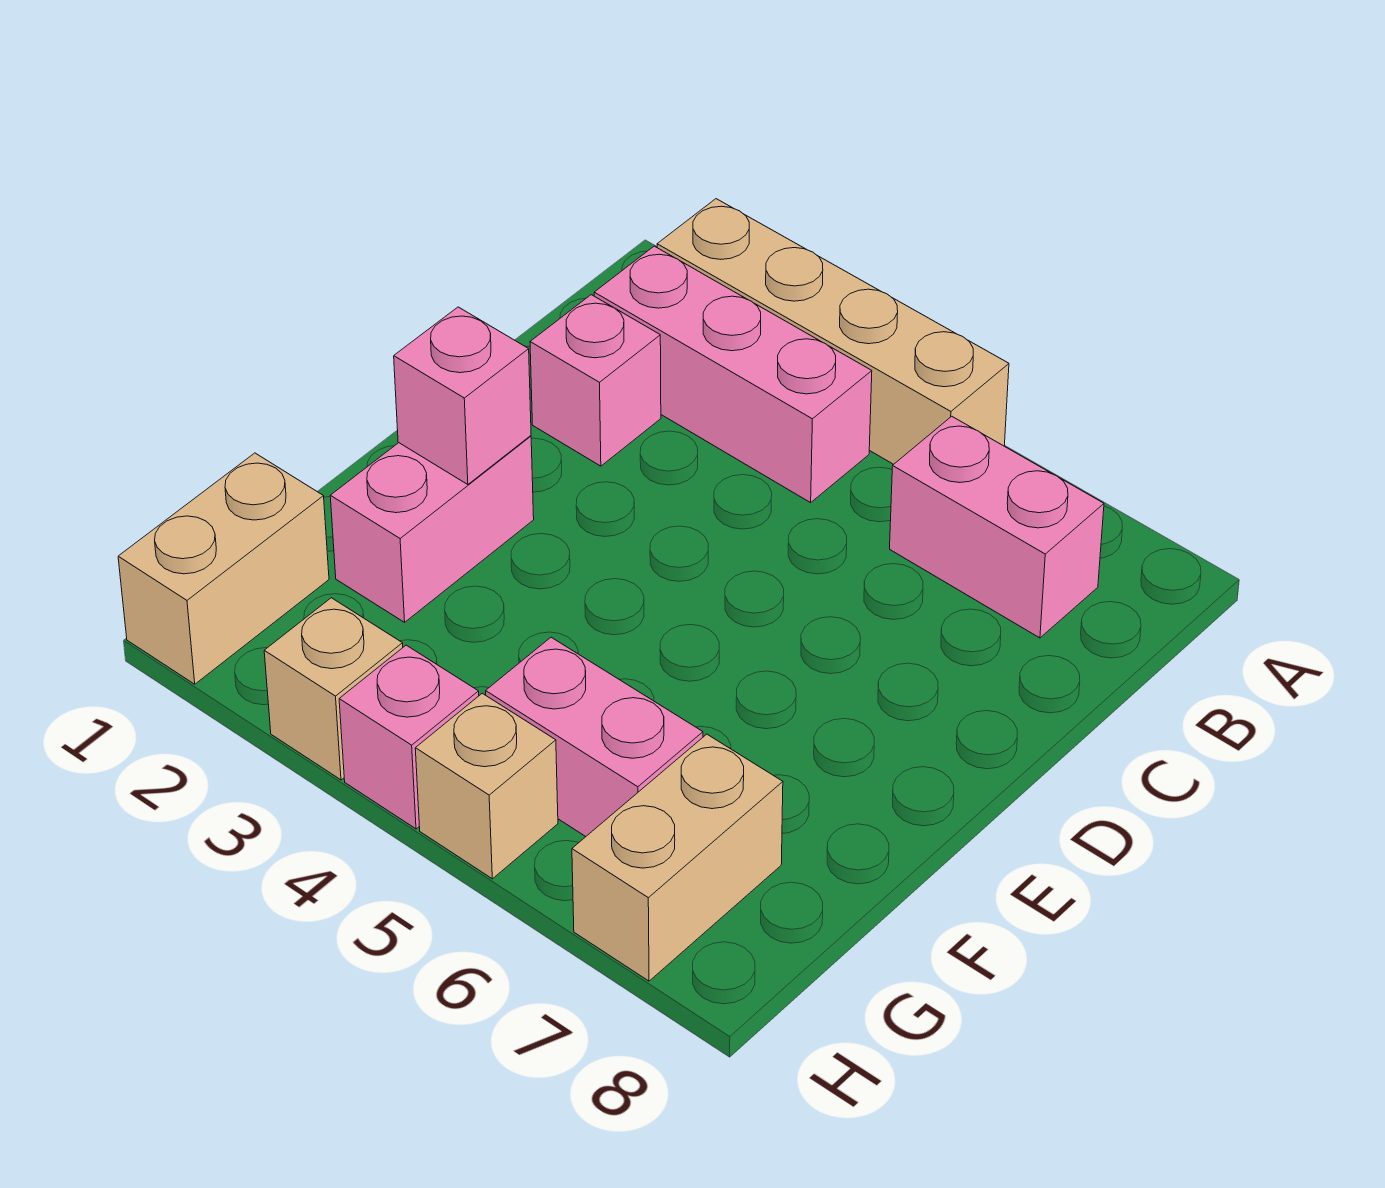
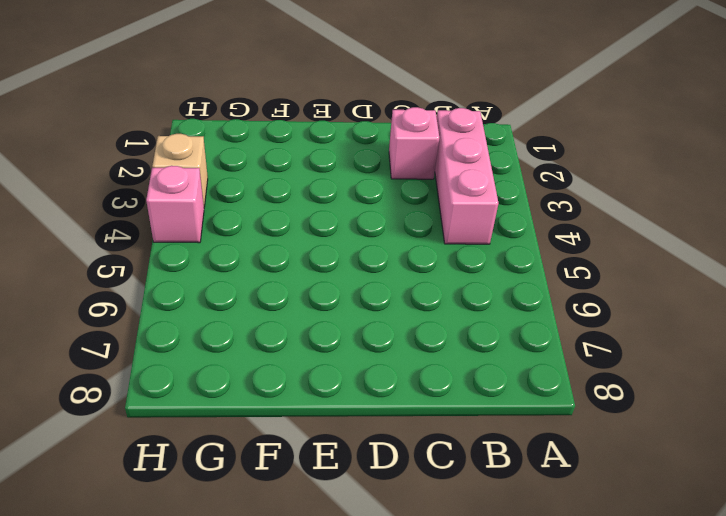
none -> tan 1x4 brick [657,199,1009,464]
none -> pink 1x2 brick [890,416,1104,638]
none -> pink 1x2 brick [330,436,534,622]

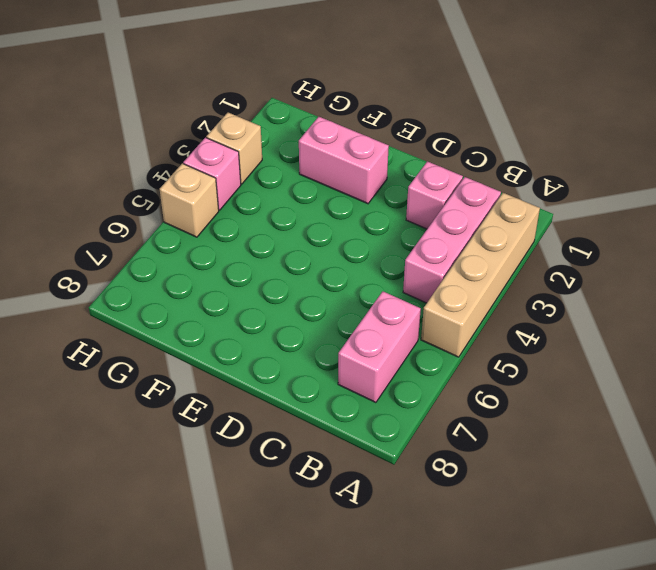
none -> tan 1x2 brick [118,453,329,684]
none -> pink 1x2 brick [486,637,703,836]
none -> tan 1x2 brick [572,734,783,981]

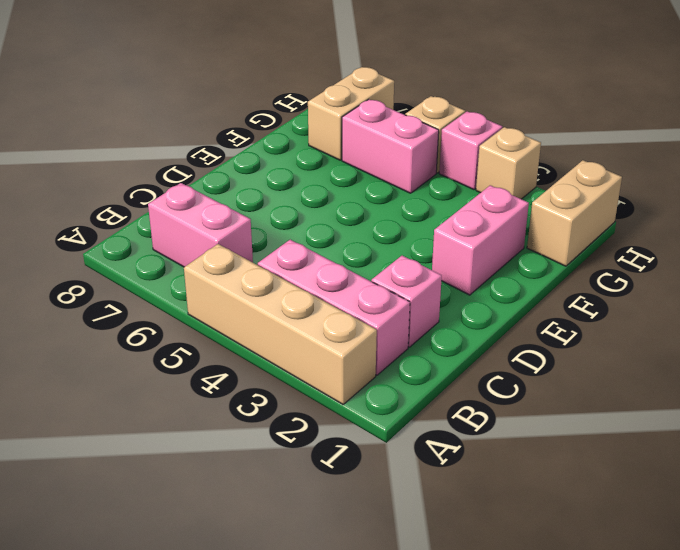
none -> pink 1x1 brick [394,307,531,485]

